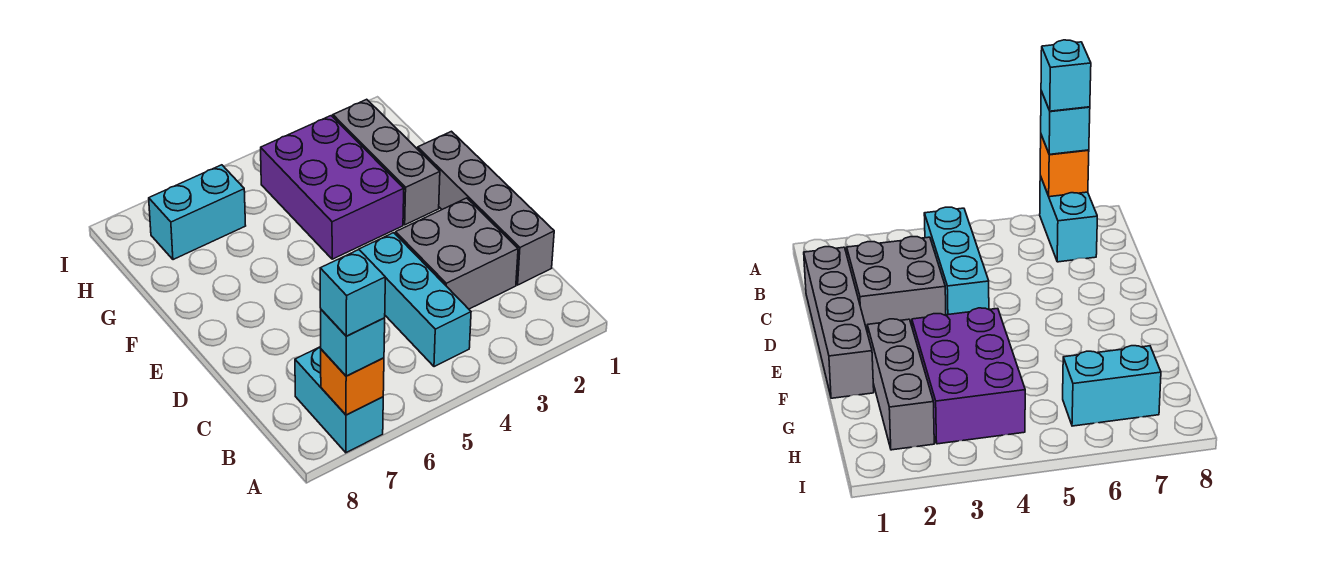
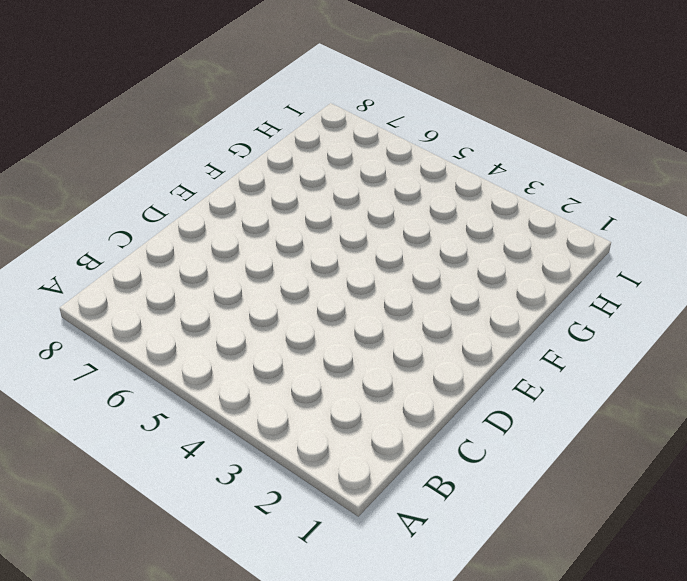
none -> cyan 1x2 brick [295,347,383,453]
none -> cyan 1x3 brick [359,233,471,367]

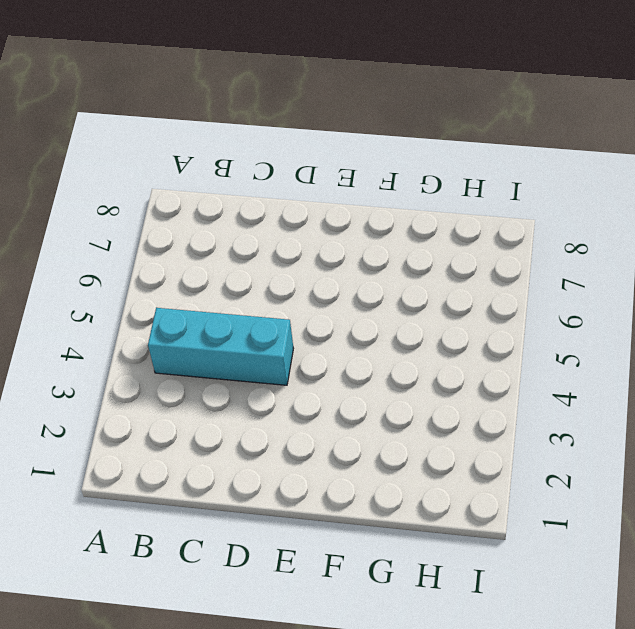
none -> cyan 1x2 brick [295,347,383,453]
none -> grey 1x4 brick [418,131,554,285]

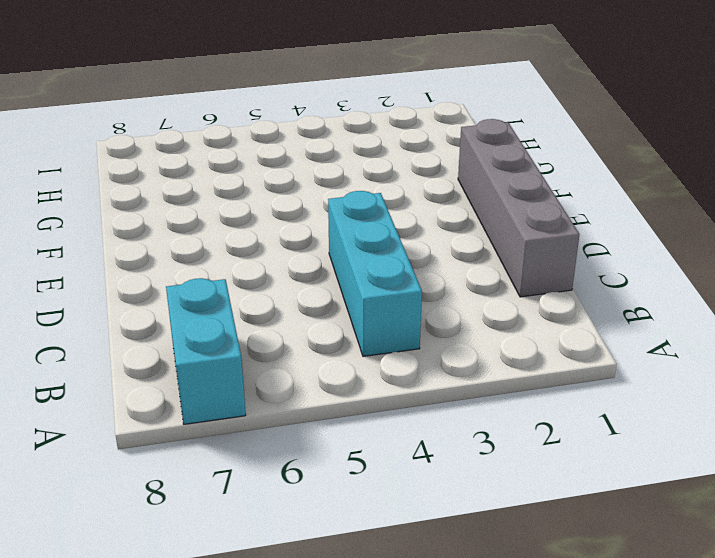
none -> grey 2x2 brick [396,198,518,309]
none -> grey 1x3 brick [333,99,440,225]

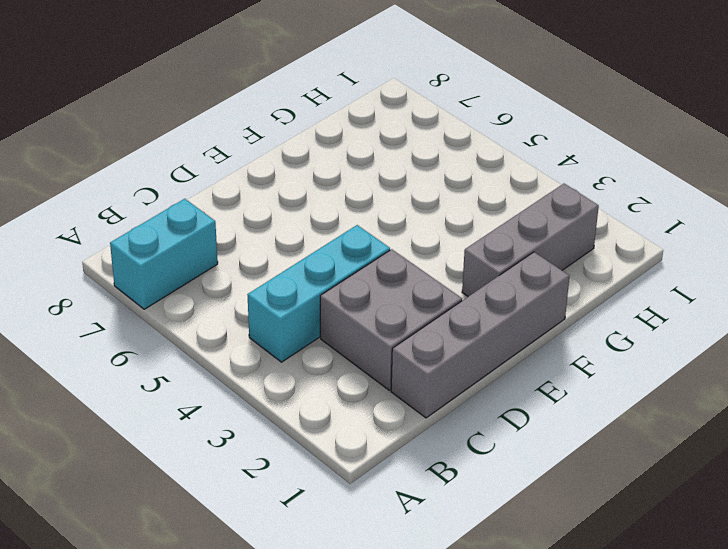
none -> purple 2x3 brick [261,116,404,259]
none -> cyan 1x2 brick [149,165,246,260]

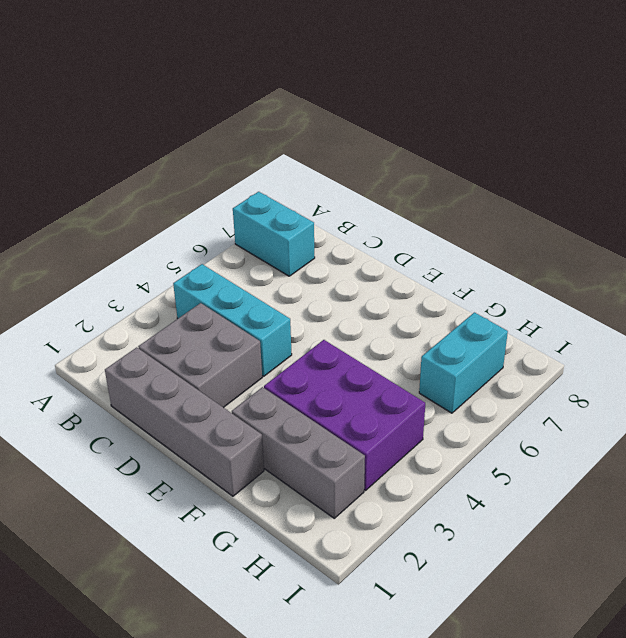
none -> orange 1x1 brick [321,349,384,415]
none -> cyan 1x1 brick [321,310,385,376]

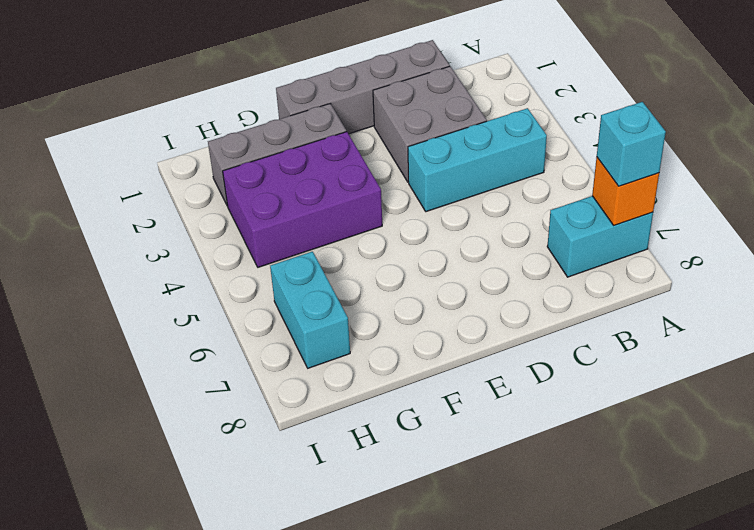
none -> cyan 1x1 brick [320,250,385,336]

